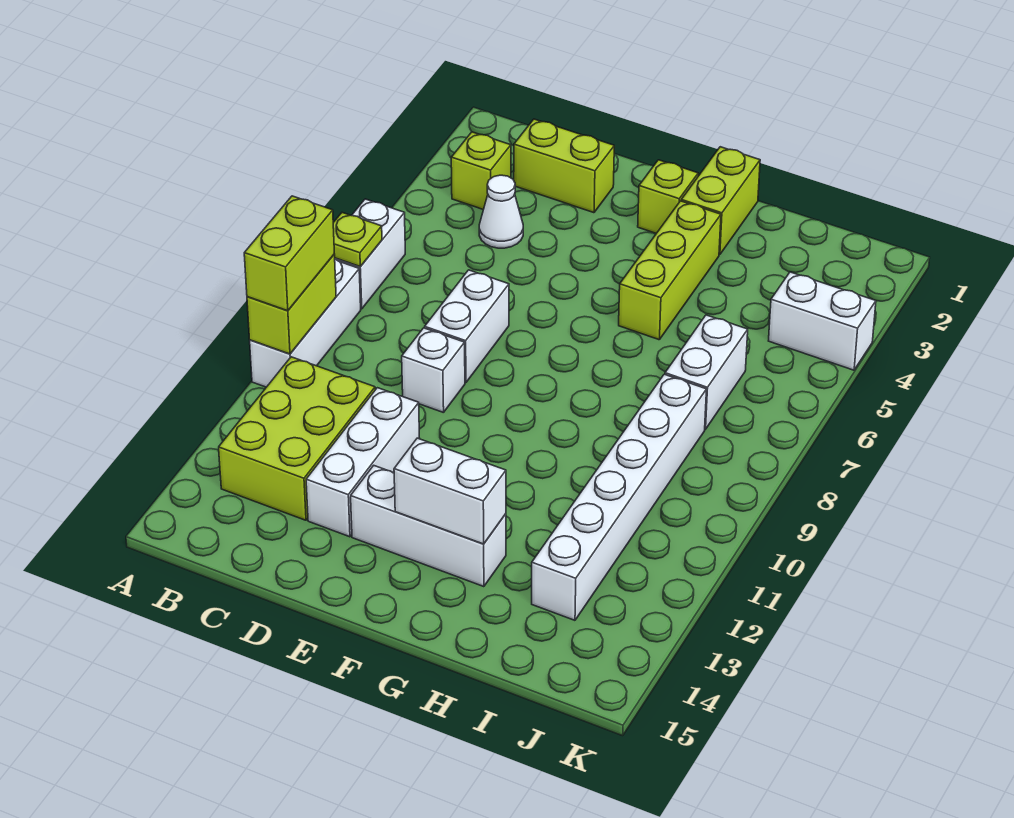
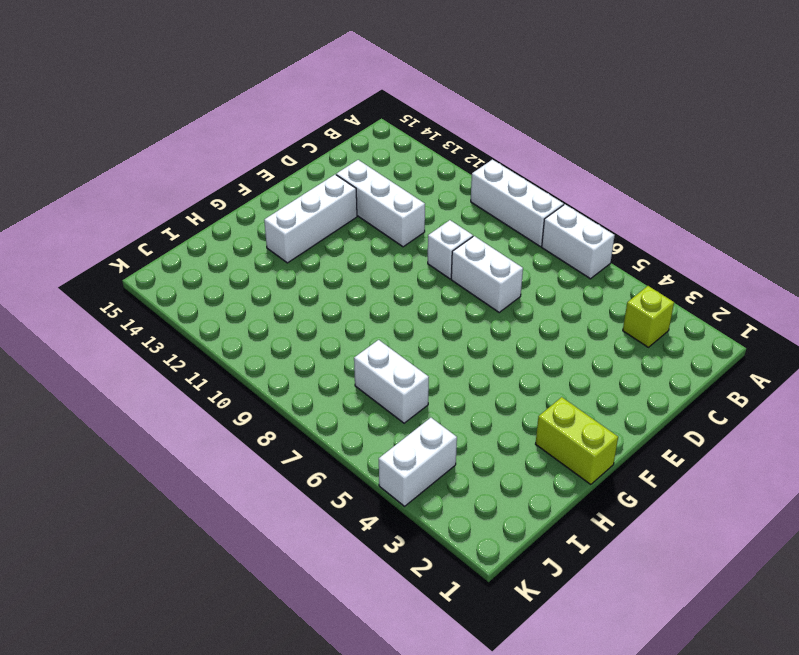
none -> lime 2x3 brick [219,357,375,520]
none -> lime 1x2 brick [514,119,614,213]
none -> white 1x1 cone [479,175,523,248]

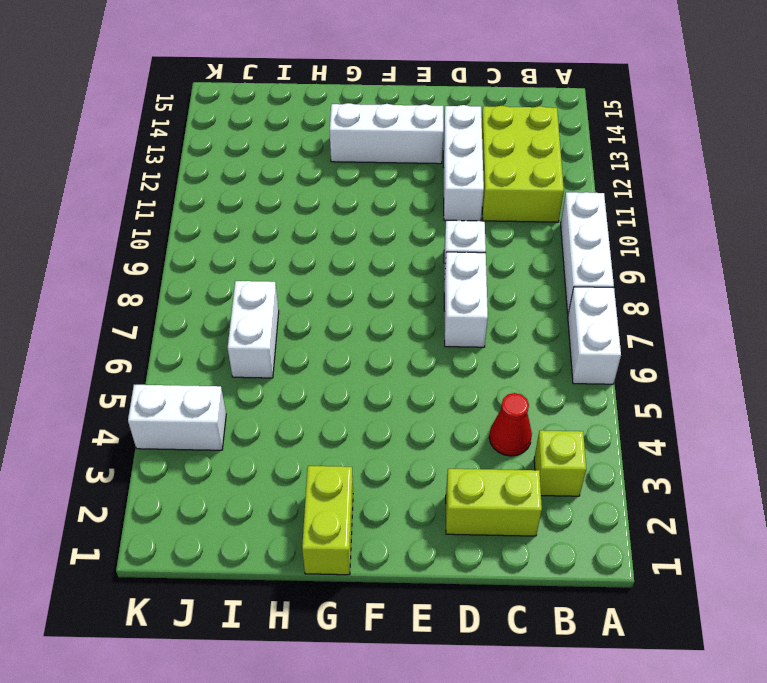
red 1x1 cone [489,393,532,456] -> white 1x1 cone [479,175,523,248]
none -> lime 1x1 brick [638,160,698,233]
none -> lime 1x3 brick [619,201,721,340]
none -> white 1x6 brick [532,374,707,620]

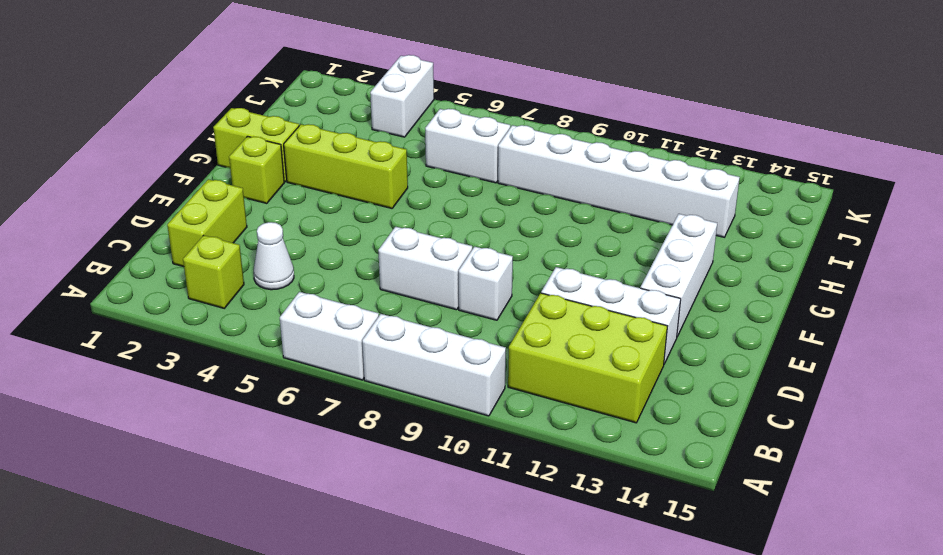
none -> lime 1x1 plate [333,213,382,267]
none -> lime 1x2 brick [247,254,336,354]
none -> white 1x2 brick [394,438,506,544]

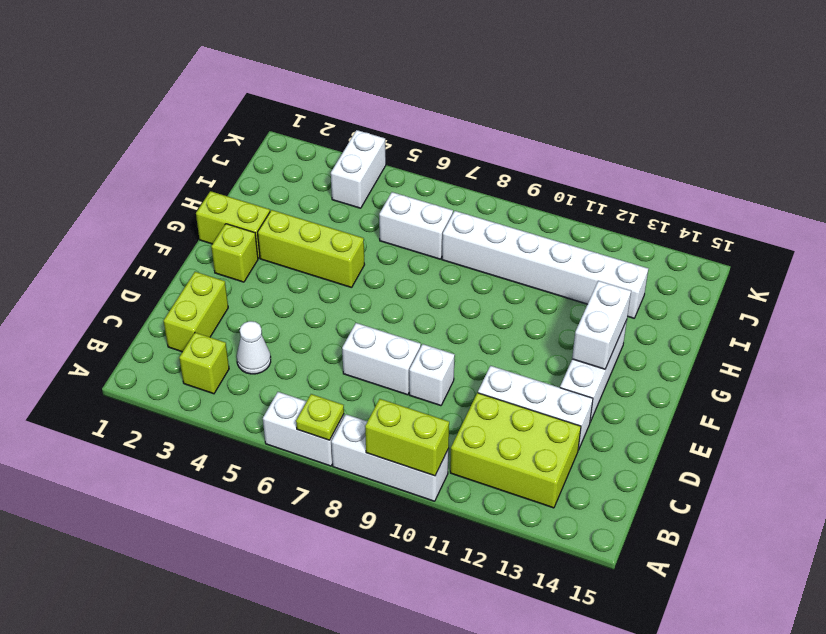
none -> lime 1x2 brick [244,196,334,311]

